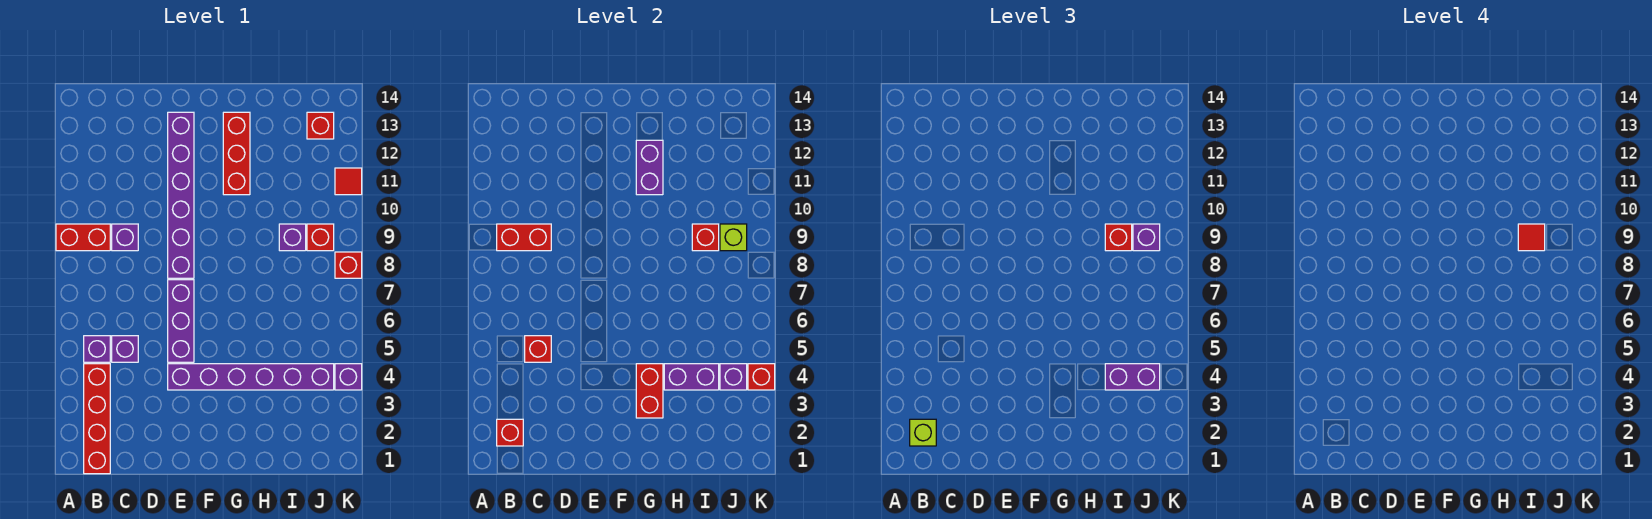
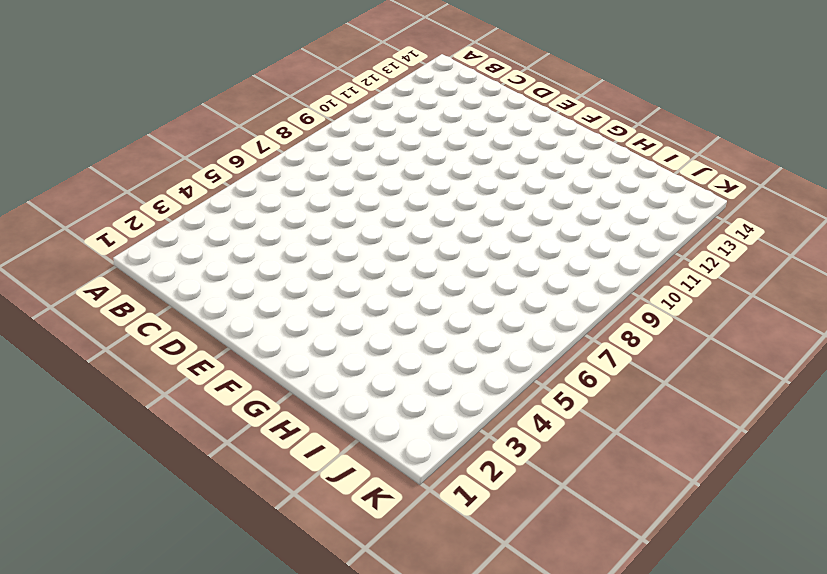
none -> red 1x2 brick [56,224,110,251]
none -> red 1x4 brick [84,364,110,474]
none -> purple 1x1 brick [84,336,110,362]
none -> purple 1x1 brick [112,336,138,362]

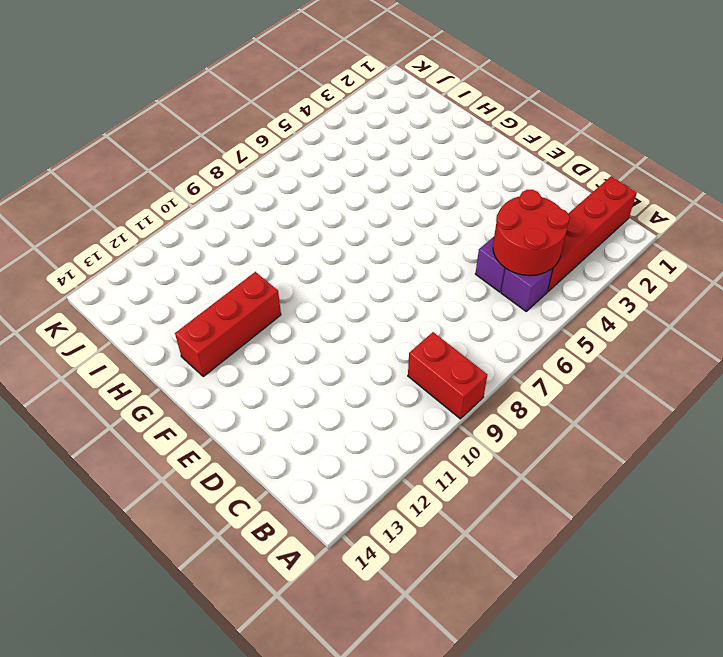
red 2x2 round brick [493,190,570,276] -> red 1x1 brick [525,336,551,362]
none -> purple 1x1 brick [112,224,138,251]
none -> purple 1x6 brick [168,364,334,390]
none -> purple 1x3 brick [168,280,194,362]
none -> purple 1x6 brick [168,112,194,278]

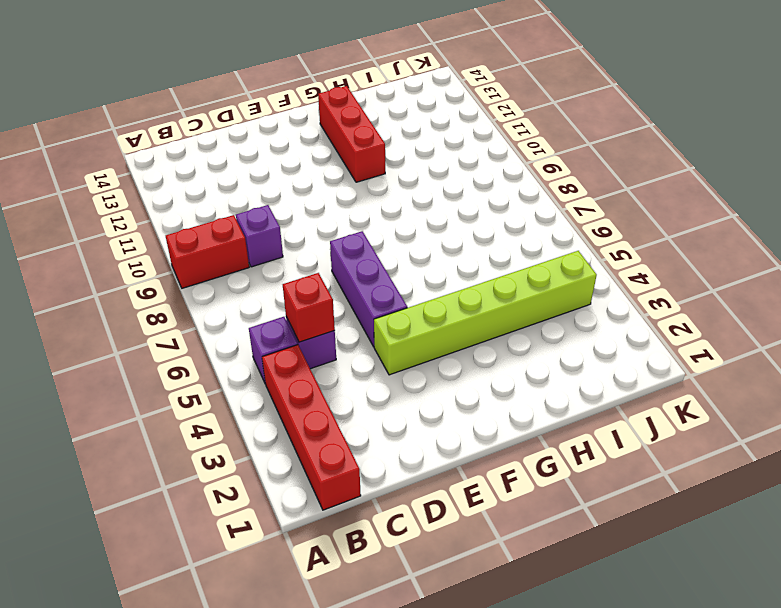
lime 1x6 brick [374,251,597,375] -> purple 1x6 brick [168,364,334,390]
none -> purple 1x6 brick [168,112,194,278]
none -> purple 1x1 brick [279,224,306,251]
none -> red 1x1 brick [307,224,334,251]
none -> red 1x1 brick [307,112,334,139]

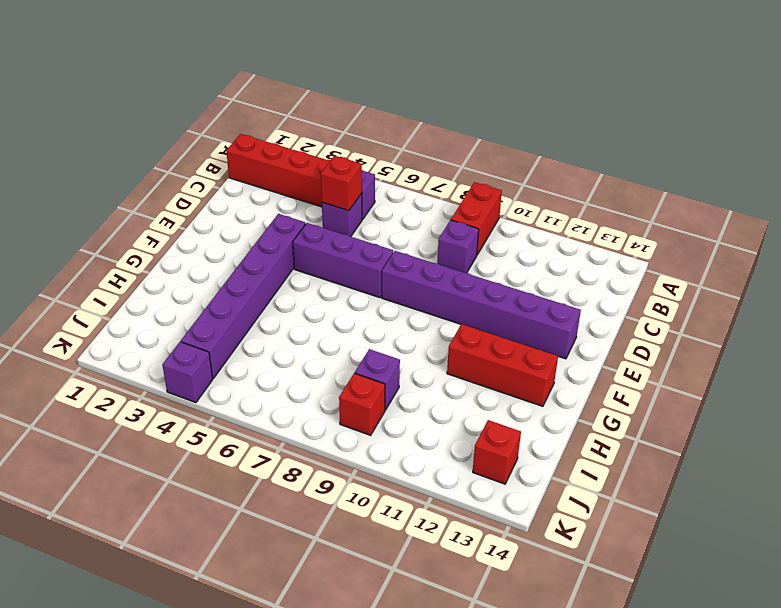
none -> red 1x1 brick [335,252,362,278]
none -> red 1x1 tile [335,168,362,195]
none -> red 1x1 brick [497,419,523,446]
none -> red 1x2 brick [497,224,551,251]

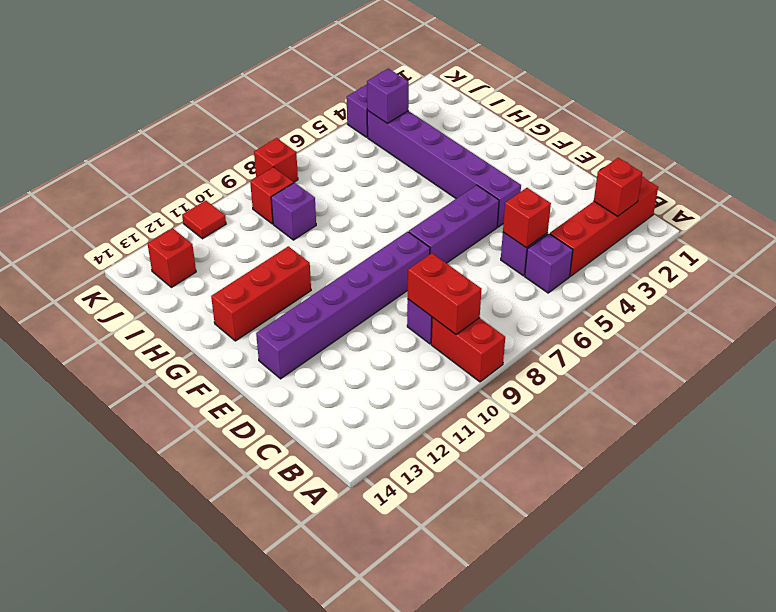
none -> red 1x2 brick [636,364,663,418]
none -> purple 1x2 brick [636,140,663,195]
none -> purple 1x2 brick [664,364,719,390]
none -> red 1x1 brick [692,224,719,251]

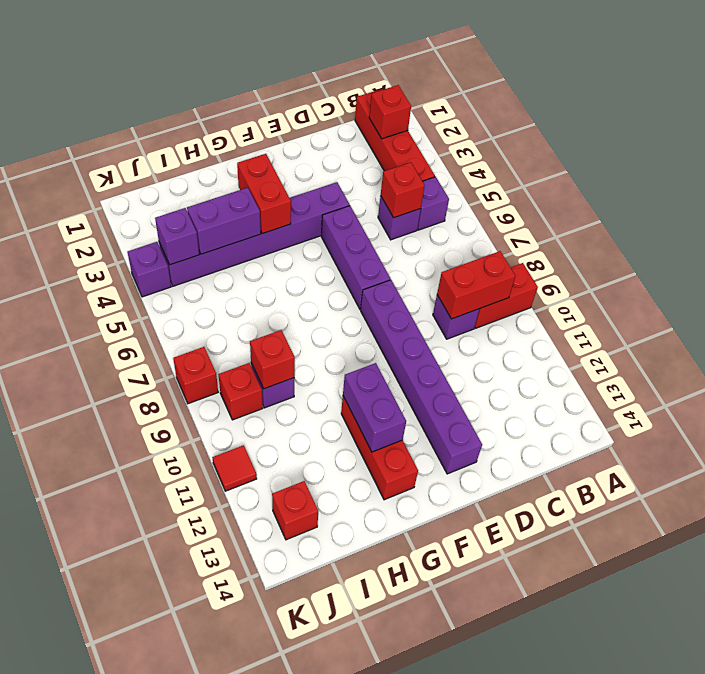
none -> lime 1x1 brick [720,224,747,251]
none -> red 1x1 brick [748,364,775,390]
none -> lime 1x1 brick [910,419,936,446]
none -> purple 1x2 brick [1105,364,1160,390]

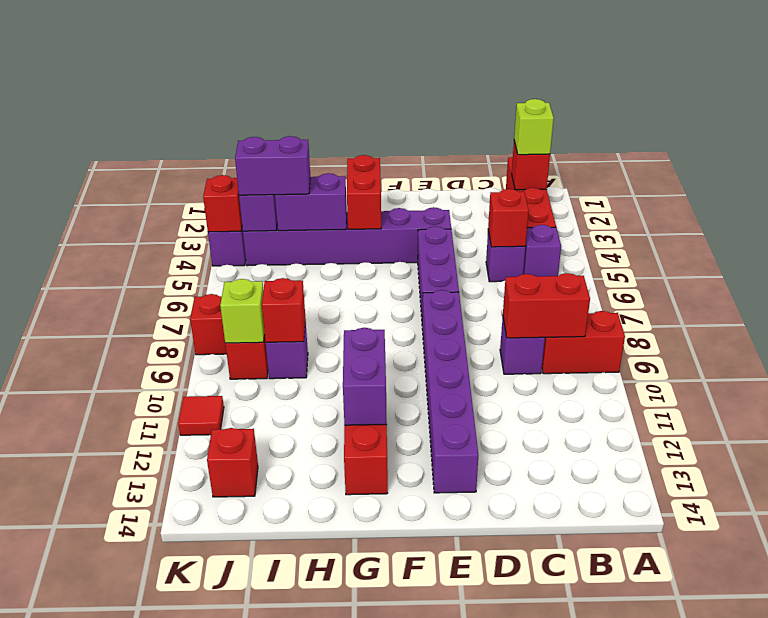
none -> red 1x1 brick [1105,224,1132,251]
none -> purple 1x1 brick [1133,224,1160,251]
none -> red 1x1 tile [1518,224,1545,251]

